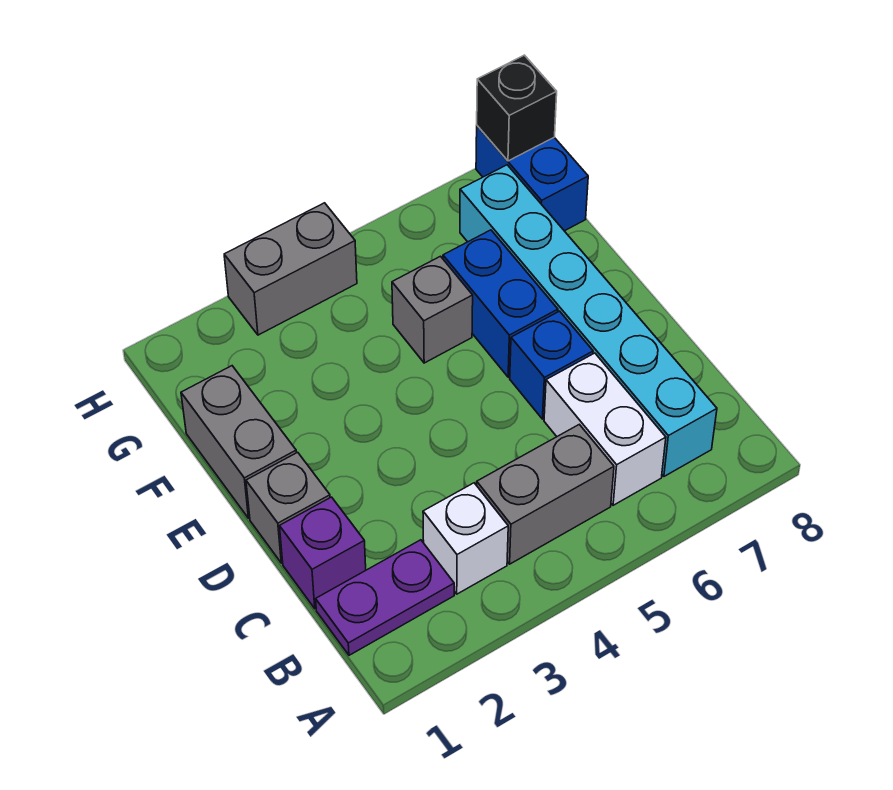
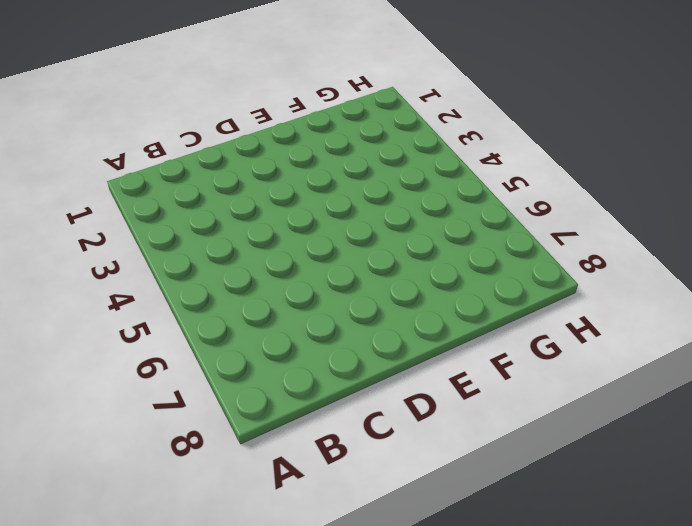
none -> purple 1x2 plate [316,540,454,655]
none -> white 1x1 brick [423,483,508,594]
none -> grey 1x2 brick [477,424,614,564]

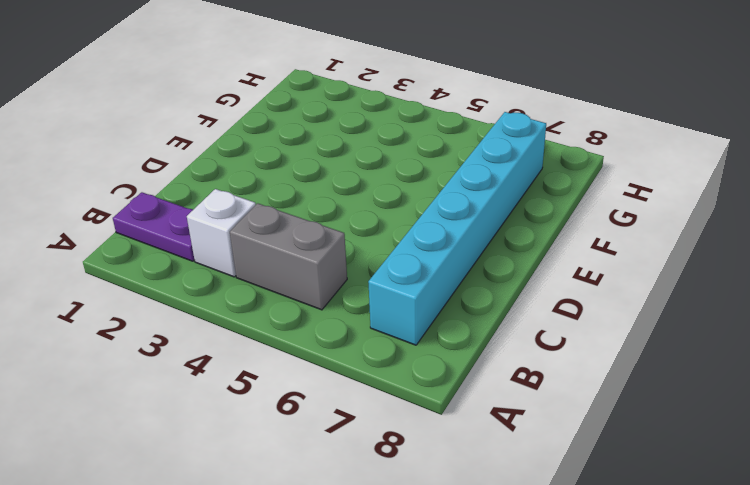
none -> white 1x2 brick [544,353,666,505]
none -> purple 1x1 brick [280,497,366,609]
none -> grey 1x1 brick [246,452,330,563]

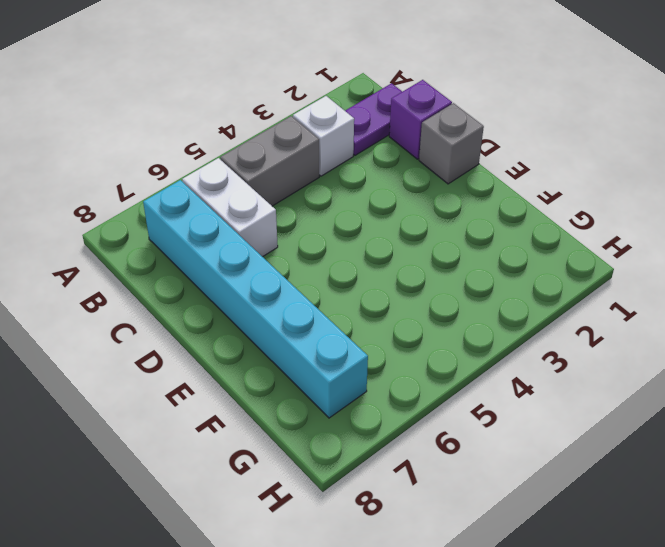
none -> blue 1x1 brick [510,311,593,419]
none -> grey 1x2 brick [181,366,296,518]
none -> blue 1x2 brick [443,230,558,377]

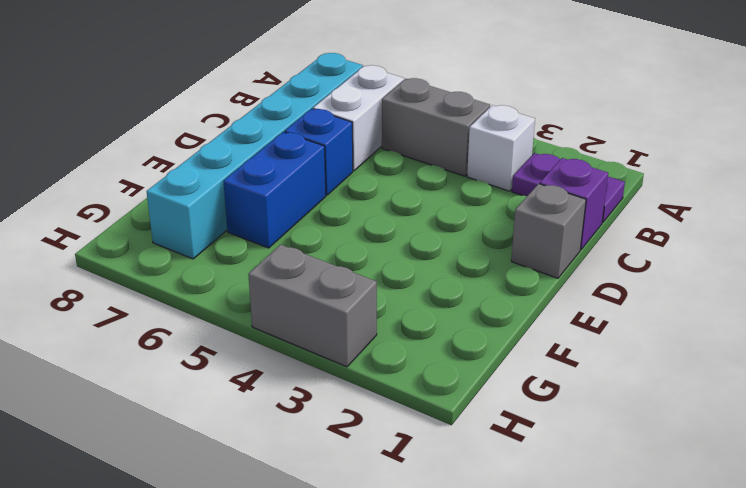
none -> grey 1x2 brick [181,366,296,518]
none -> grey 1x1 brick [392,256,473,363]
none -> blue 1x2 brick [476,126,588,231]

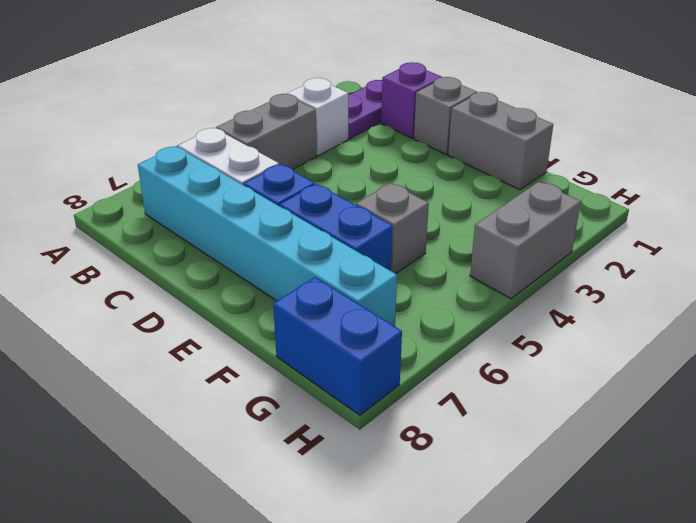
none -> black 1x1 brick [477,55,557,161]

